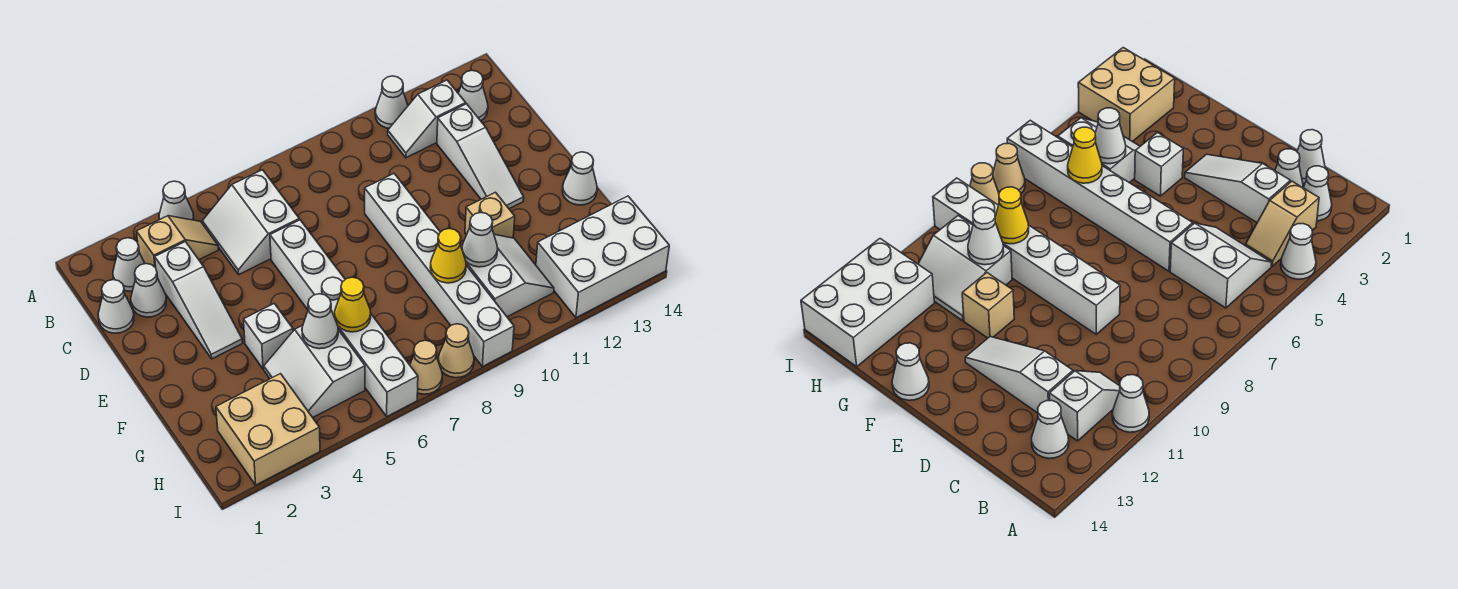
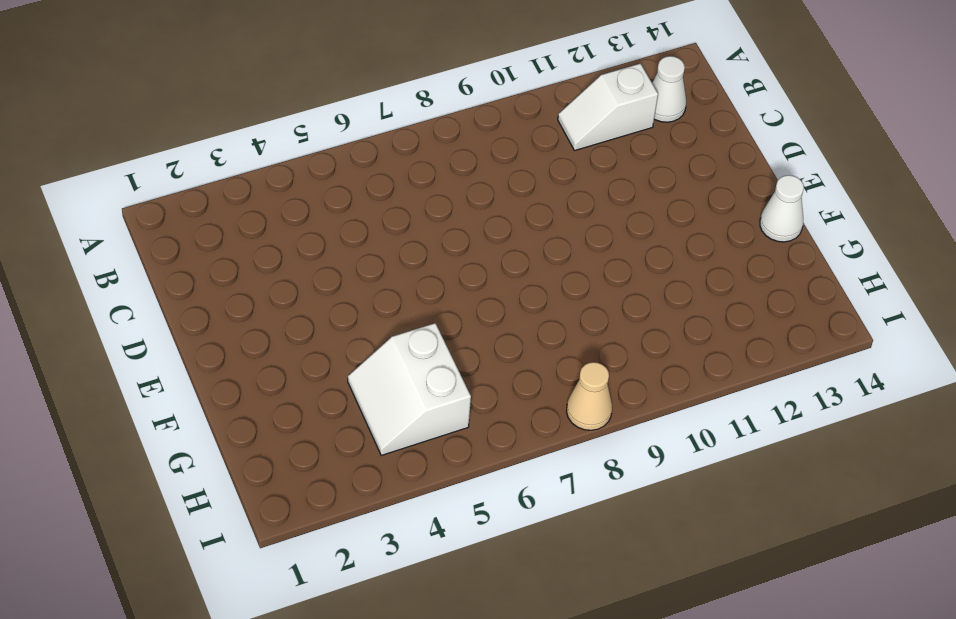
none -> white 1x1 cone [159,181,194,220]
none -> white 1x1 cone [375,76,408,128]
none -> white 1x1 cone [113,238,145,291]

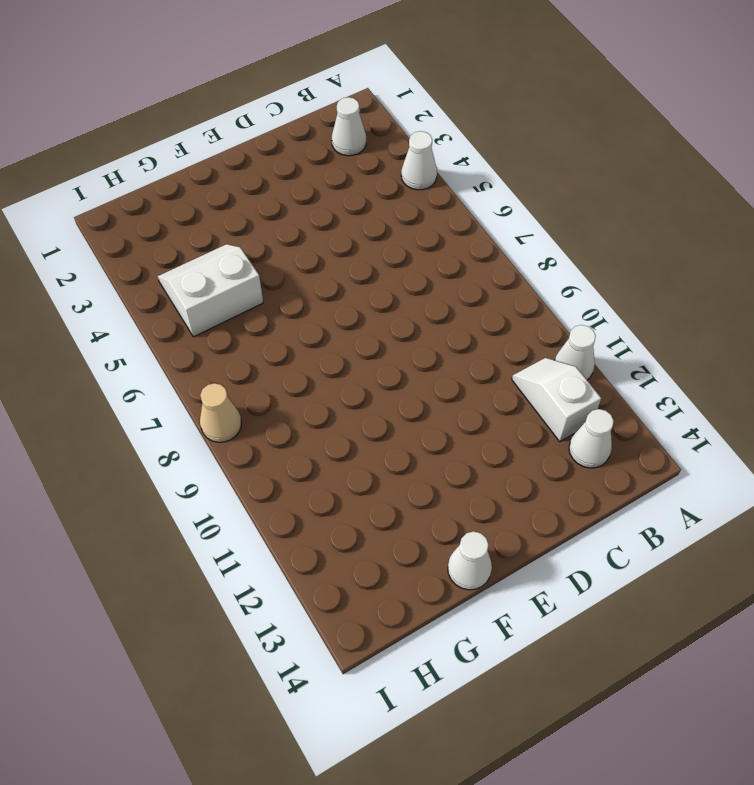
none -> tan 1x2 slope [137,216,219,268]
none -> white 2x2 slope [202,170,299,274]
none -> white 1x1 cone [98,280,134,333]

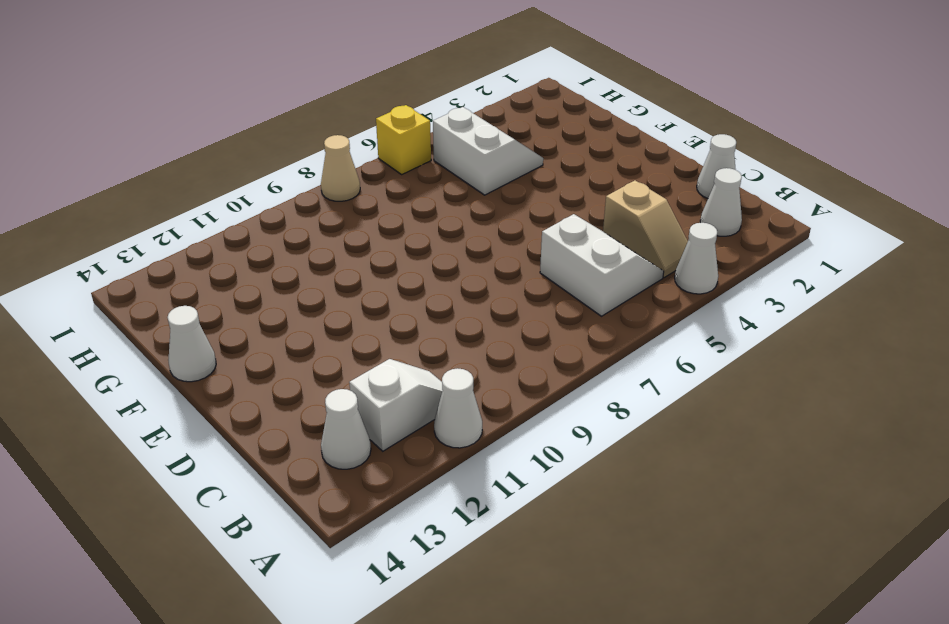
tan 1x2 slope [603,180,688,277] -> tan 1x2 slope turned to [137,216,219,268]
yellow 1x1 brick [376,105,431,174] -> white 1x6 brick [270,220,418,416]
none -> white 1x1 cone [131,264,166,317]
none -> white 1x3 slope [155,242,242,359]
none -> white 1x3 slope [437,104,524,209]

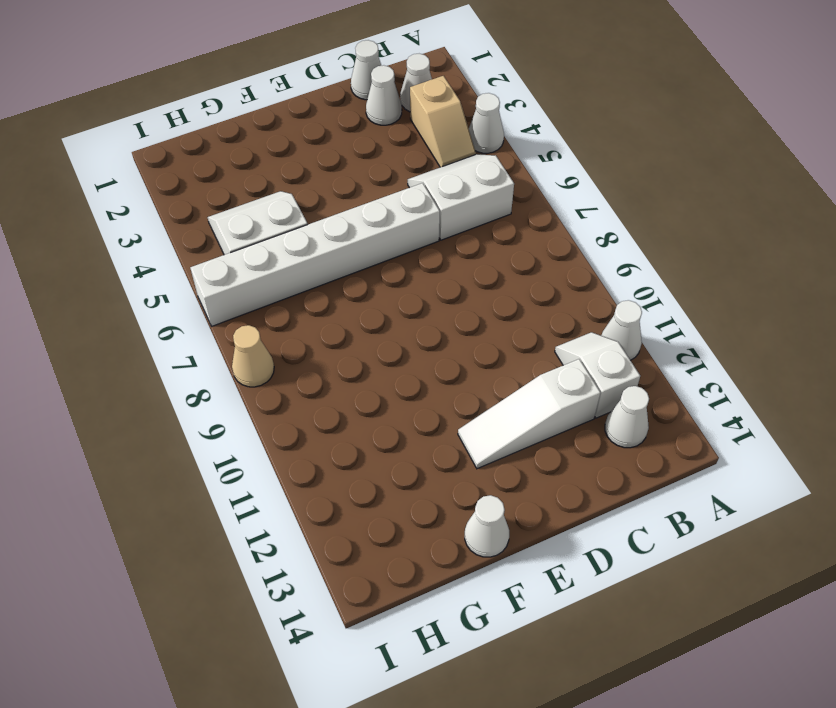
none -> white 1x3 slope [155,242,242,359]
none -> white 1x6 brick [365,174,514,367]
none -> white 1x1 brick [244,303,293,369]

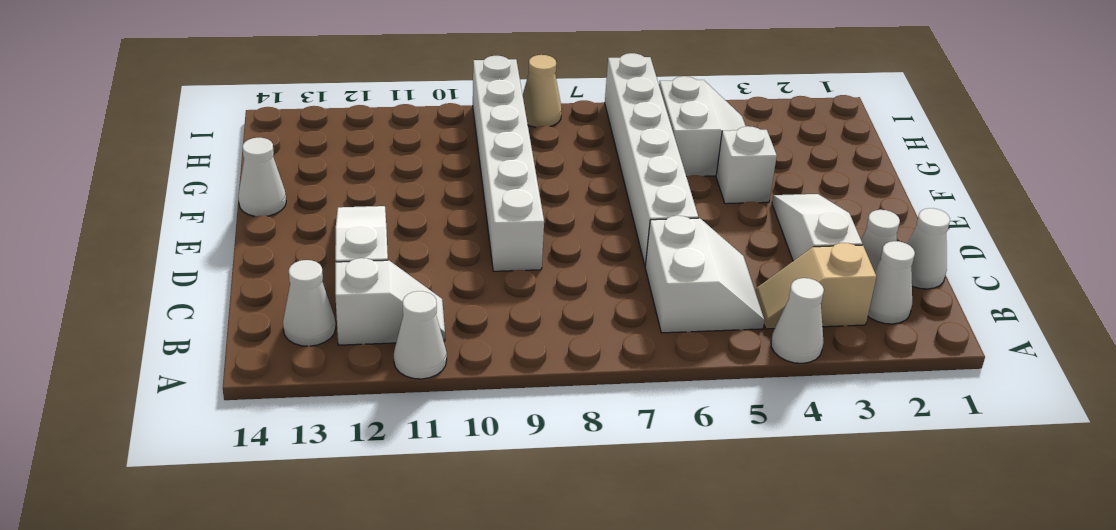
none -> tan 1x1 brick [465,192,515,238]
none -> white 2x2 slope [461,234,554,317]
none -> tan 2x2 brick [216,374,320,485]

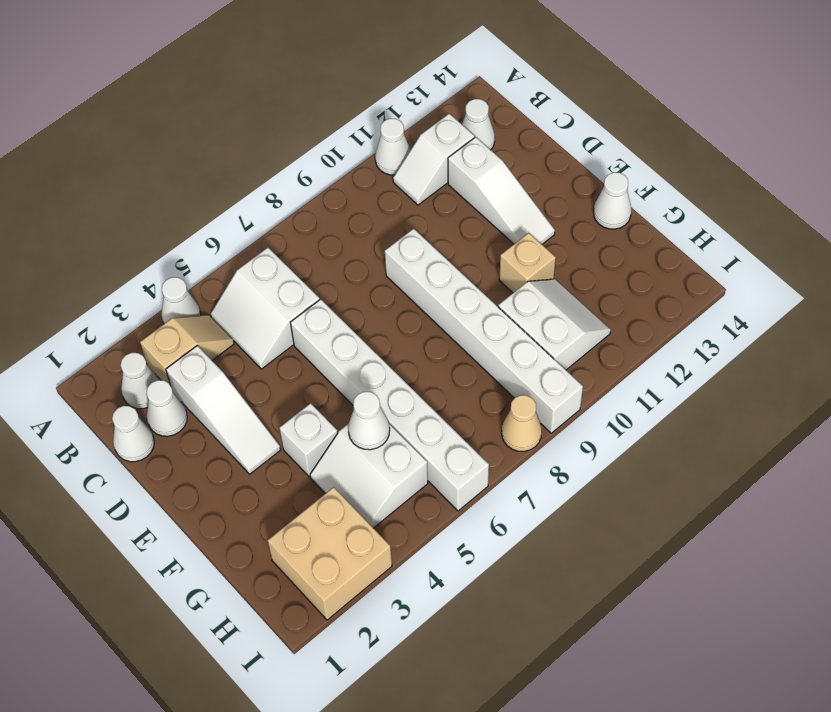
none -> white 2x3 brick [536,196,669,318]
none -> tan 1x1 cone [410,340,442,394]
none -> yellow 1x1 cone [335,277,371,332]

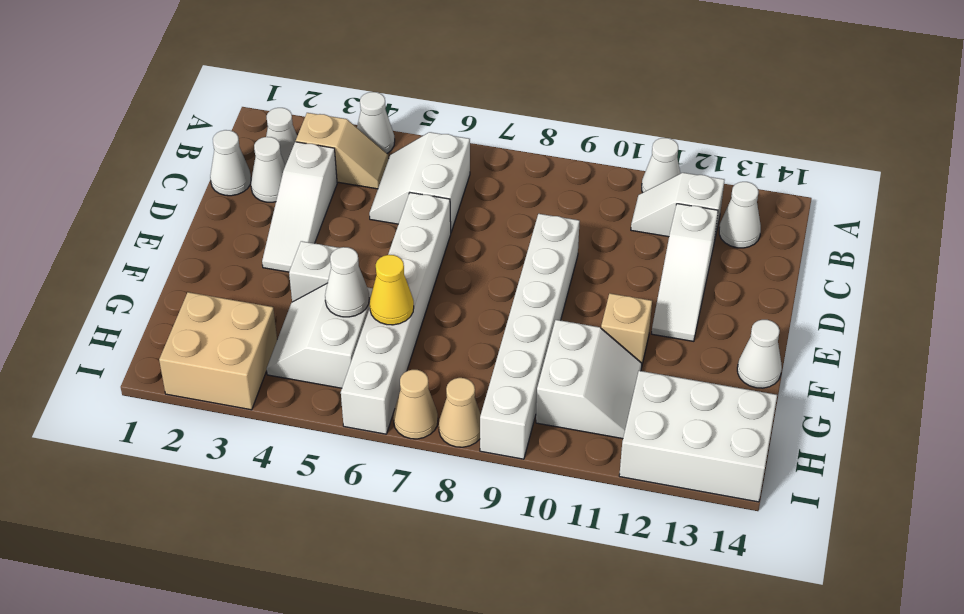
none -> yellow 1x1 cone [430,229,466,283]
none -> white 1x1 cone [462,213,498,267]

